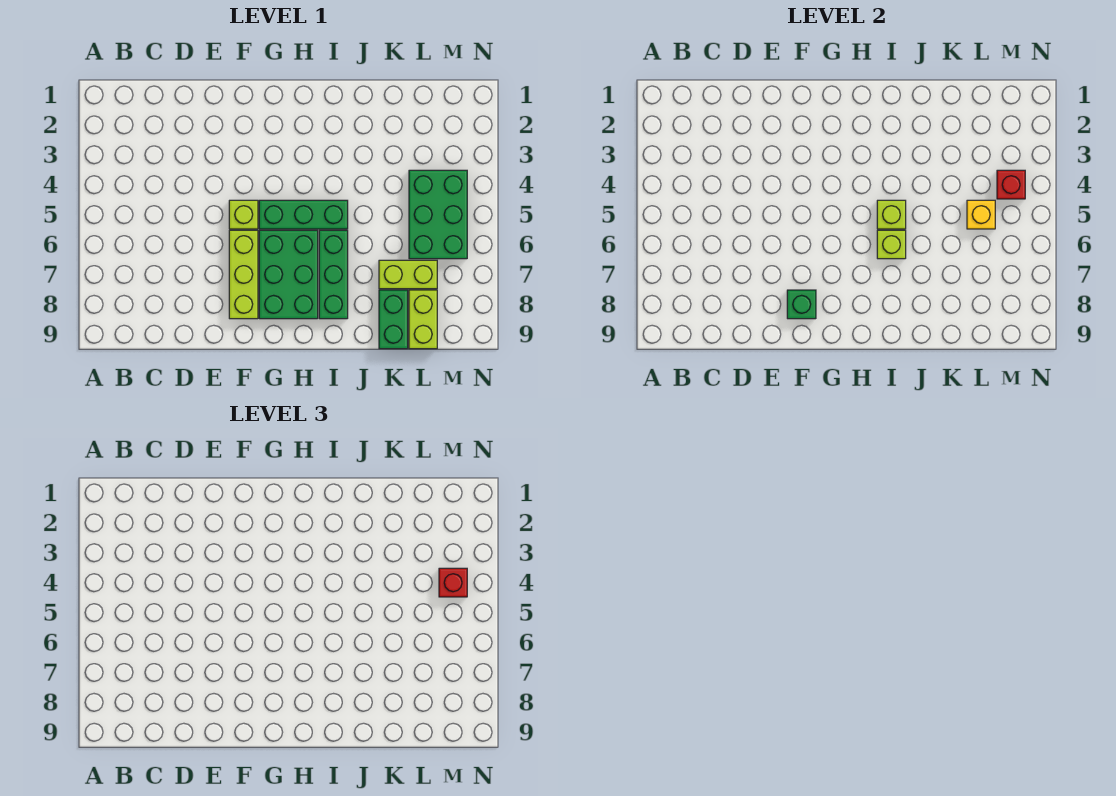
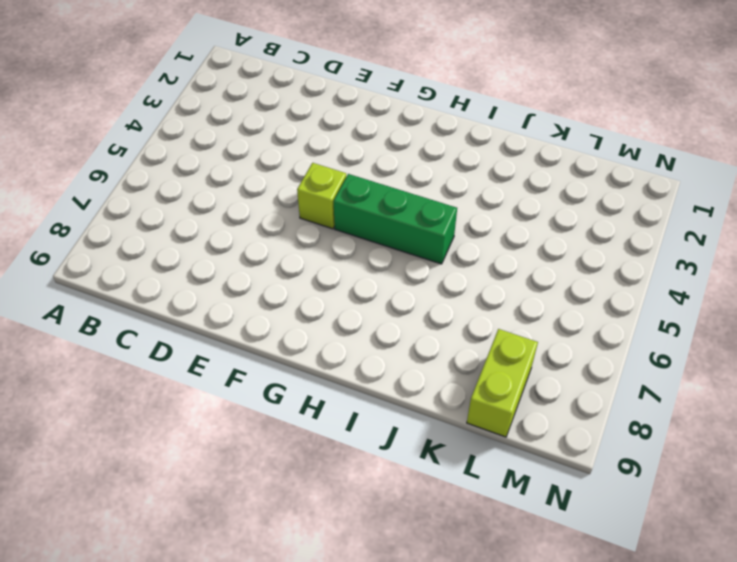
none -> lime 1x3 brick [229,230,258,319]
none -> green 2x3 brick [259,230,318,319]
none -> green 1x3 brick [319,230,348,319]

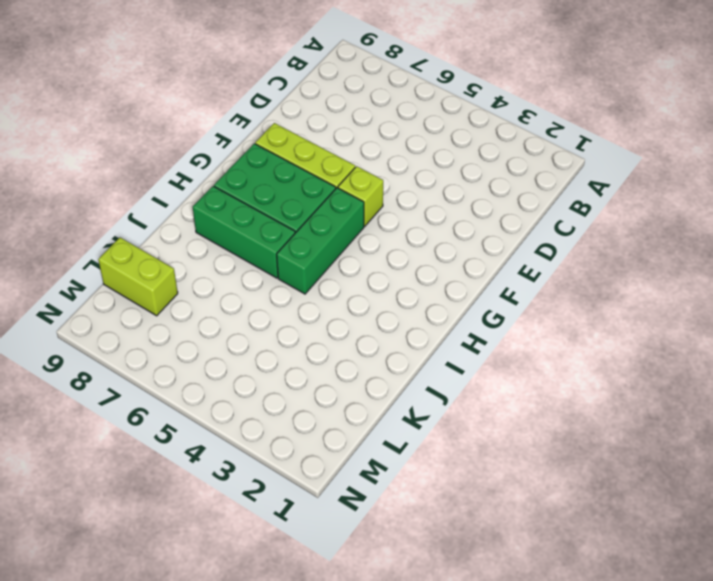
none -> lime 1x2 brick [379,260,437,289]
none -> green 1x2 brick [379,290,408,349]
none -> green 2x3 brick [409,170,467,259]

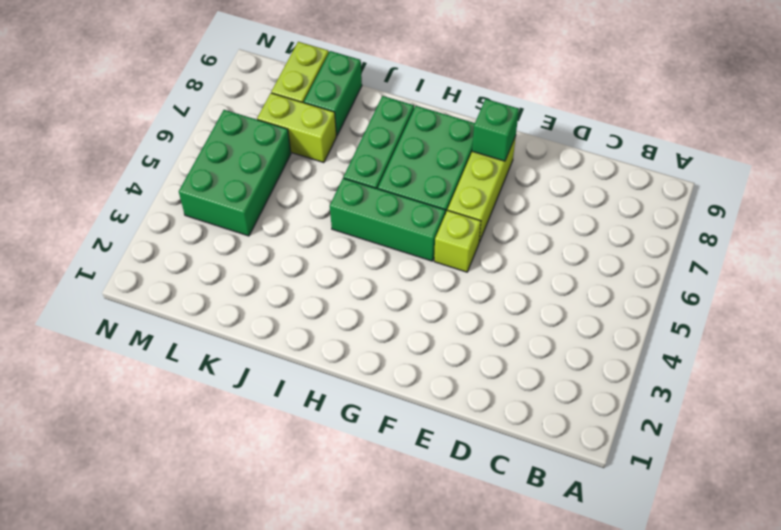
none -> lime 1x1 brick [877,200,906,229]
none -> lime 1x1 brick [877,230,906,259]
none -> yellow 1x1 brick [967,200,995,229]

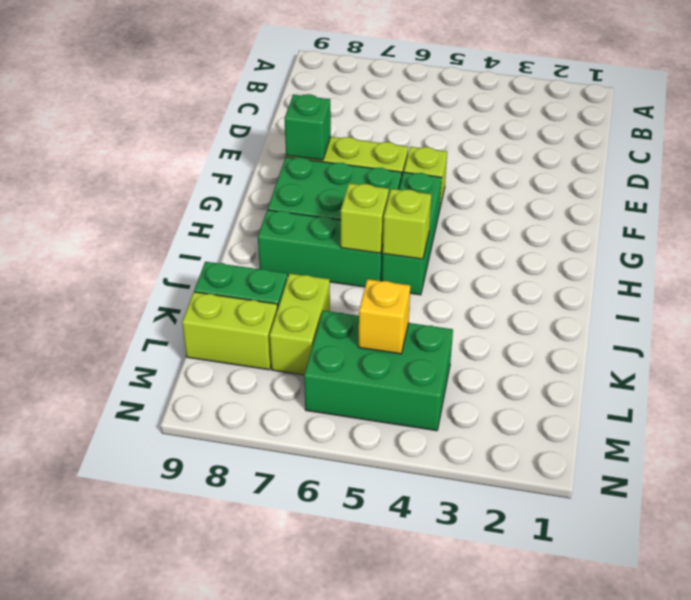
none -> red 1x1 brick [997,170,1025,199]
none -> red 1x1 brick [439,568,467,597]

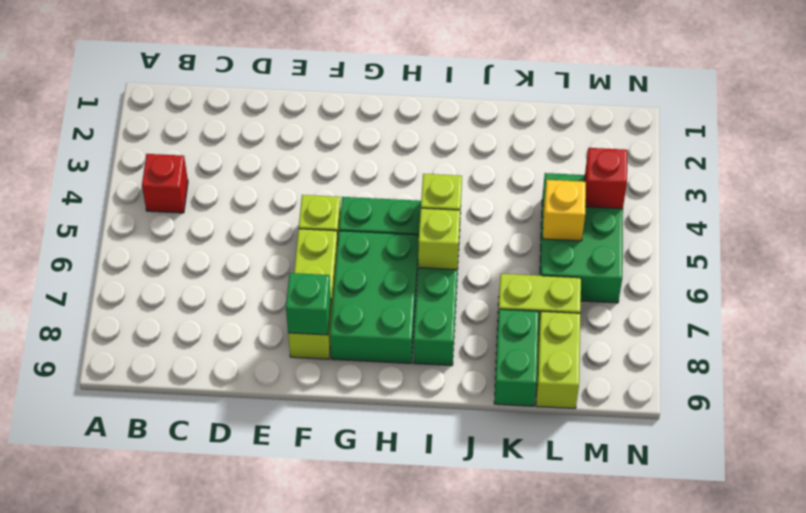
red 1x1 brick [142,154,188,213] -> red 1x1 brick moved to [439,568,467,597]

